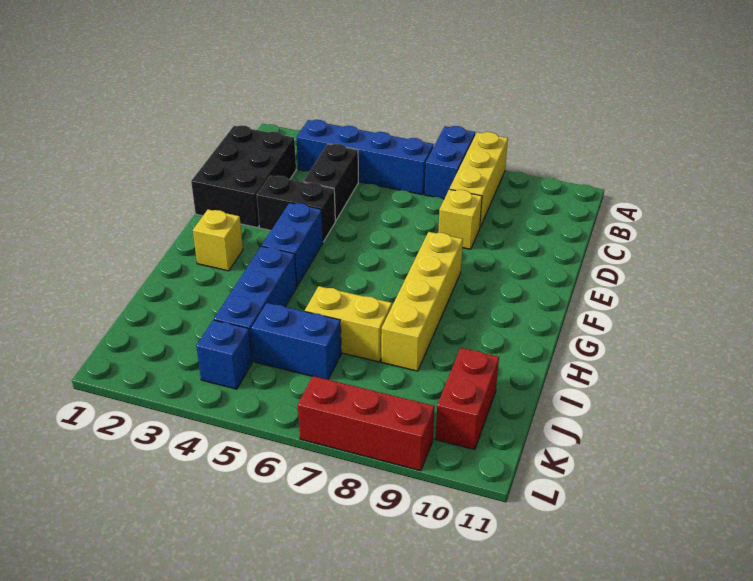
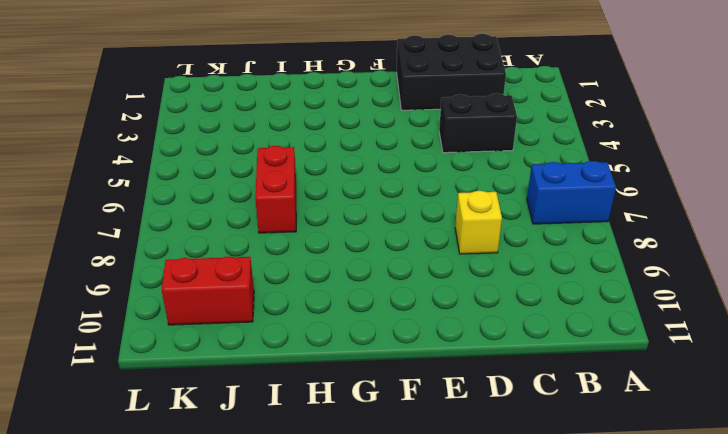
red 1x2 brick [255,146,296,233] -> yellow 1x2 brick [305,286,392,362]
none -> yellow 1x3 brick [450,132,508,227]
none -> blue 1x4 brick [296,120,434,195]
none -> black 1x2 brick [257,176,335,242]

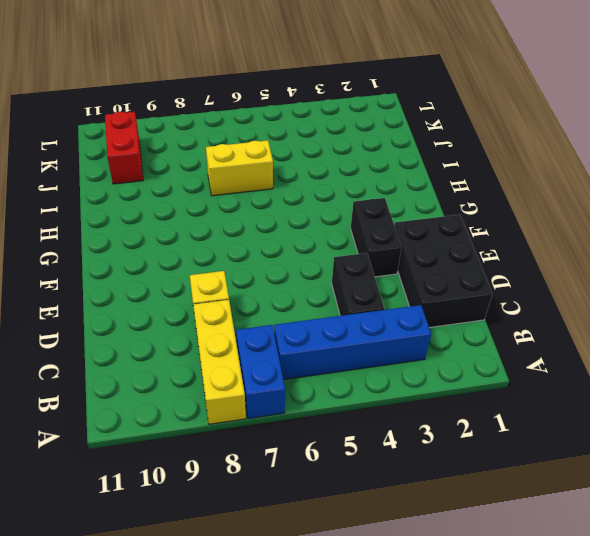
black 1x2 brick [351,198,402,277] -> black 1x2 brick turned to [257,176,335,242]
none -> blue 1x2 brick [262,203,323,286]
none -> yellow 1x4 brick [381,232,463,371]
none -> yellow 1x1 brick [193,209,243,271]

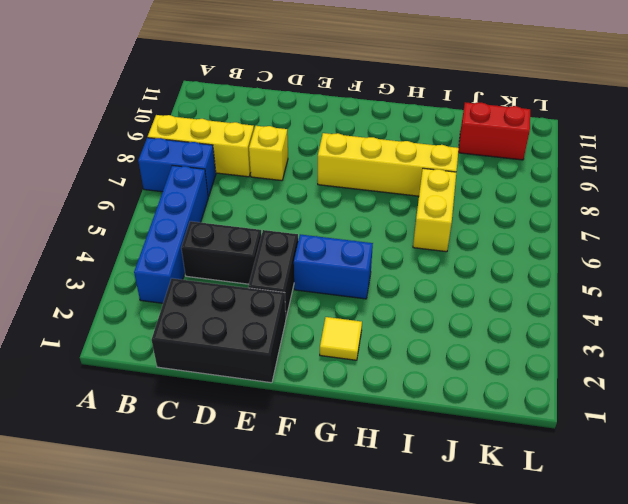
yellow 1x1 tile [320,317,362,360] -> yellow 1x1 brick [193,209,243,271]
none -> blue 1x3 brick [214,246,297,362]
none -> blue 1x2 brick [252,303,341,379]
none -> blue 1x1 brick [196,320,252,389]

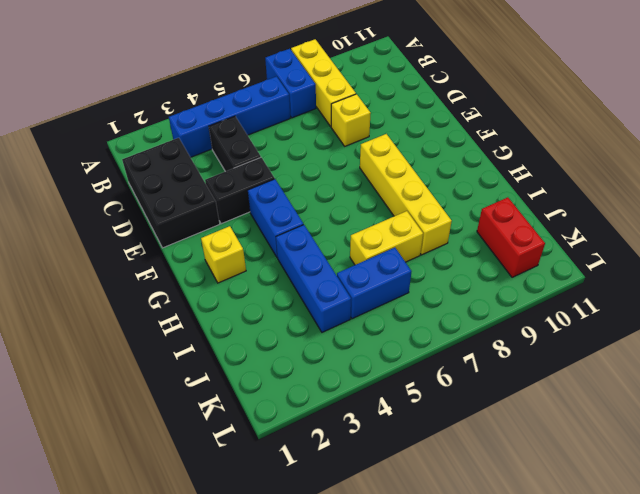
none -> blue 1x1 brick [196,320,252,389]
none -> red 1x3 brick [298,376,435,471]

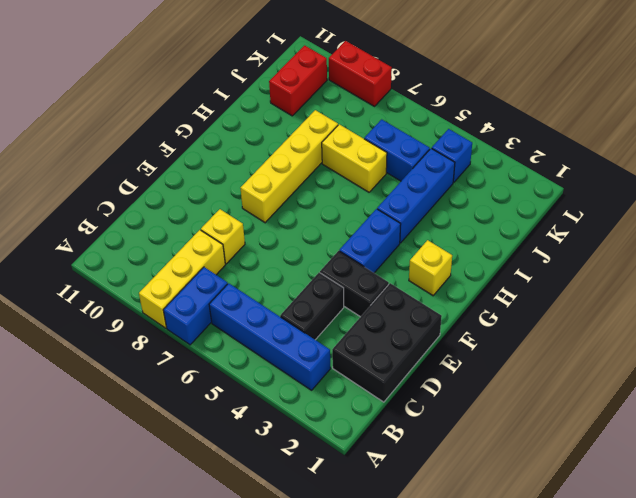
red 1x2 brick [329,41,392,106] -> red 1x3 brick [298,376,435,471]

